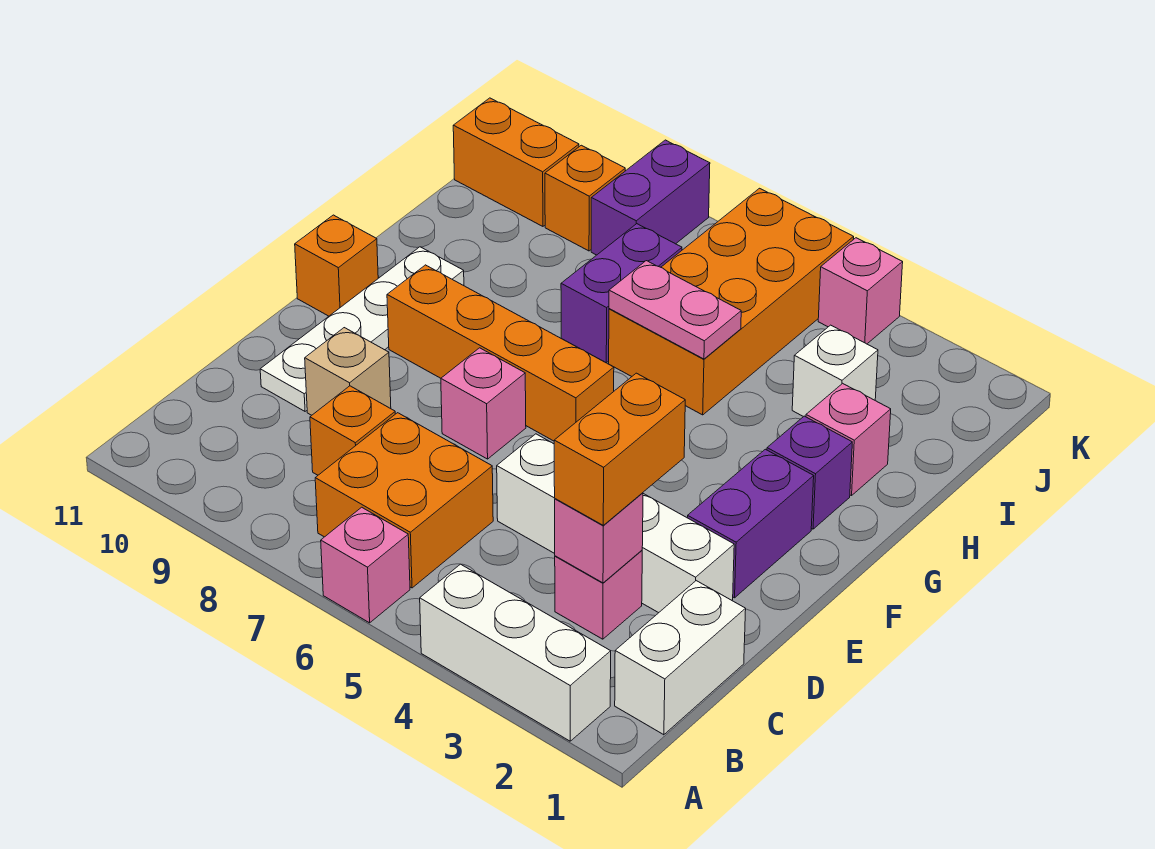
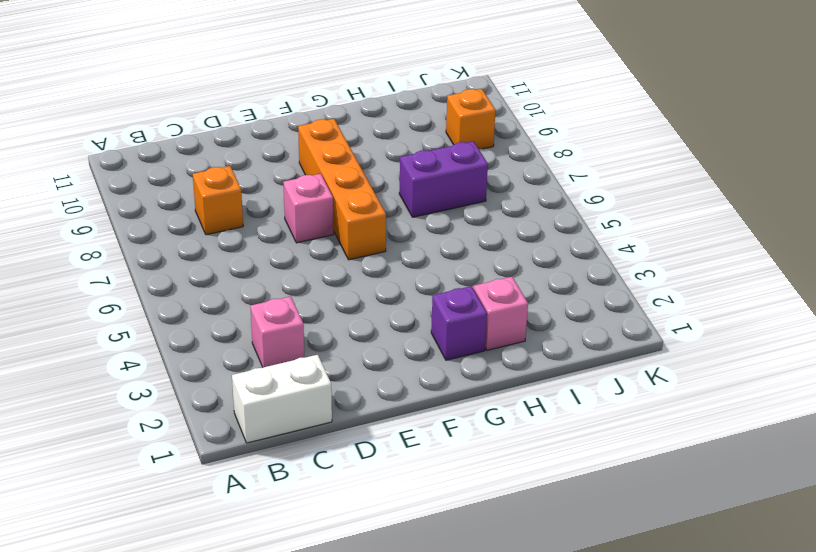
none -> white 1x3 brick [420,564,611,741]
none -> pink 1x1 brick [321,507,410,623]
none -> orange 2x2 brick [315,413,493,588]

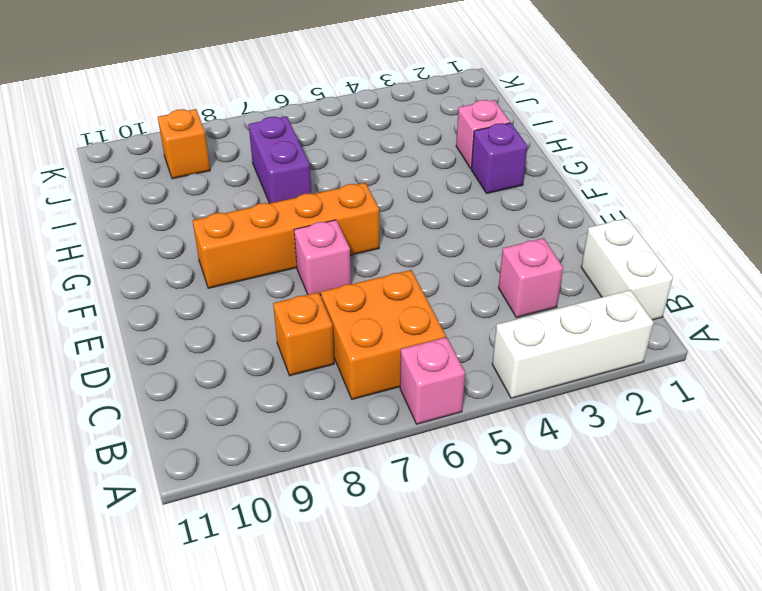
none -> white 1x4 brick [497,434,734,613]
none -> tan 1x1 brick [305,328,391,415]
none -> white 1x4 plate [260,247,464,411]

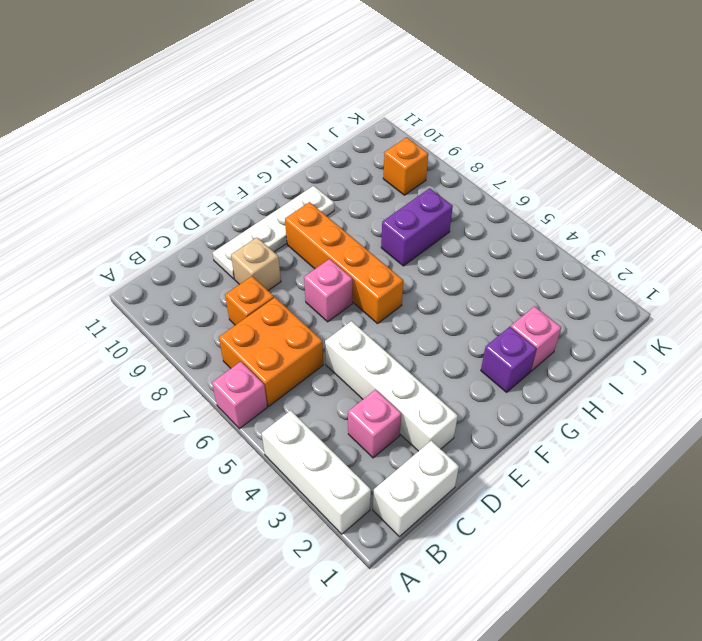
none -> purple 1x2 brick [687,449,814,598]
none -> orange 1x1 brick [295,215,378,316]
none -> orange 2x4 brick [609,188,854,415]

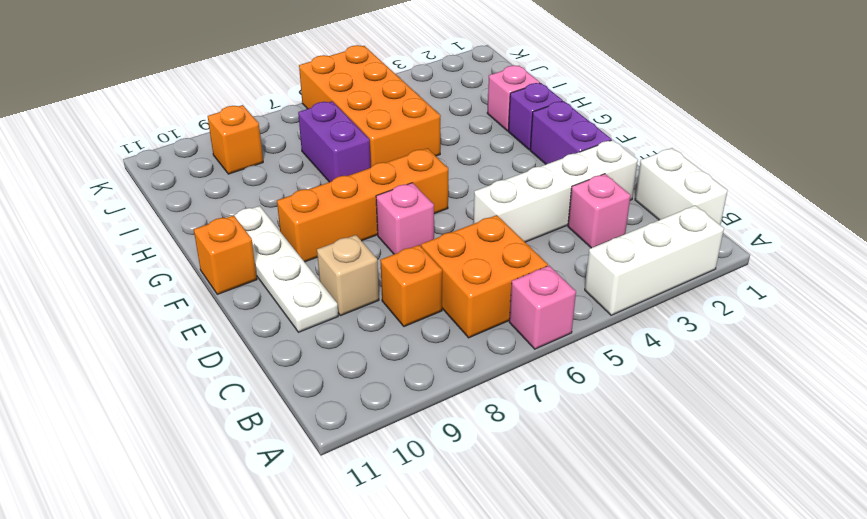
none -> white 1x1 brick [792,325,878,417]
none -> purple 1x2 brick [591,140,710,255]
none -> orange 1x2 brick [453,98,579,226]

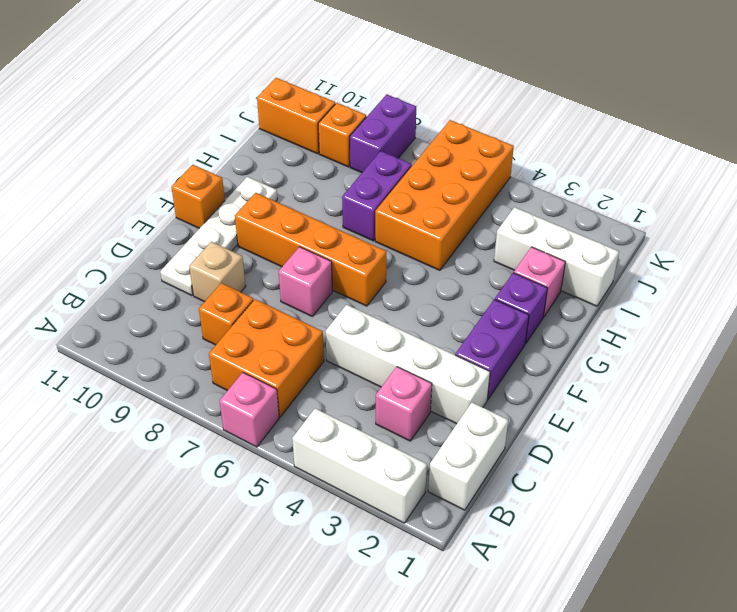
white 1x3 brick [494,207,619,306] -> white 1x1 brick [792,325,878,417]
none -> pink 1x1 brick [818,238,903,344]
none -> pink 1x1 brick [555,493,643,583]
none -> pink 1x2 plate [609,261,741,359]

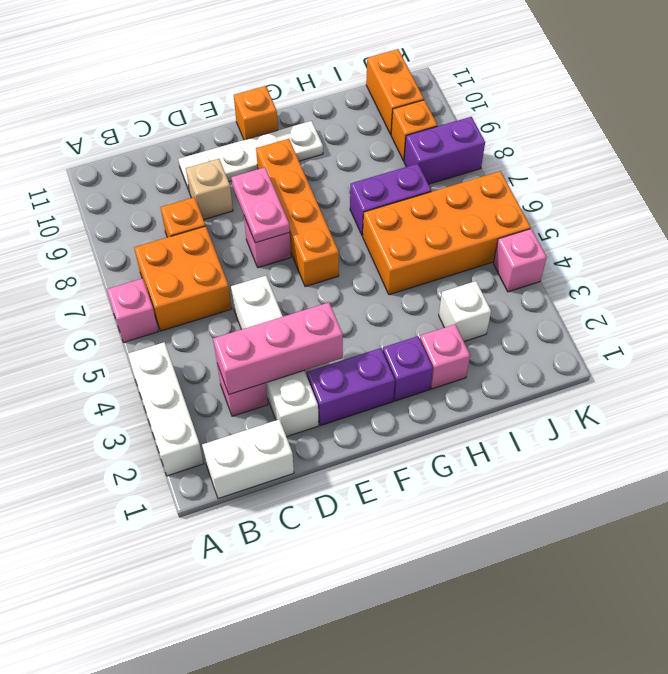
pink 1x3 brick [213,302,343,394] -> pink 1x1 brick [555,493,643,583]
pink 1x2 plate [231,167,290,243] -> pink 1x2 plate moved to [609,261,741,359]
none -> orange 1x2 brick [554,373,685,525]

